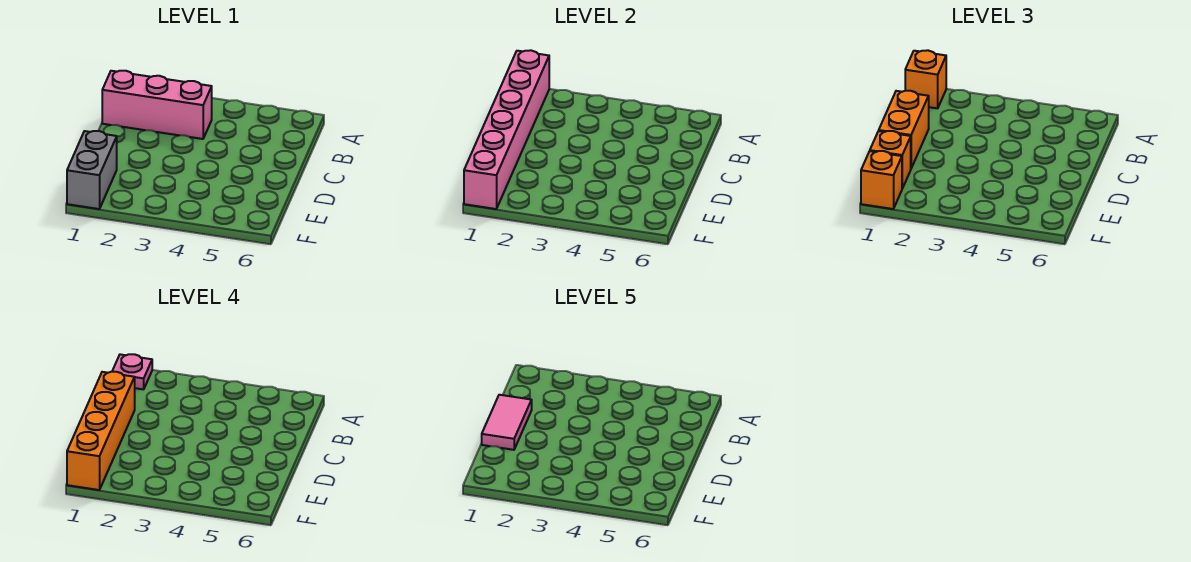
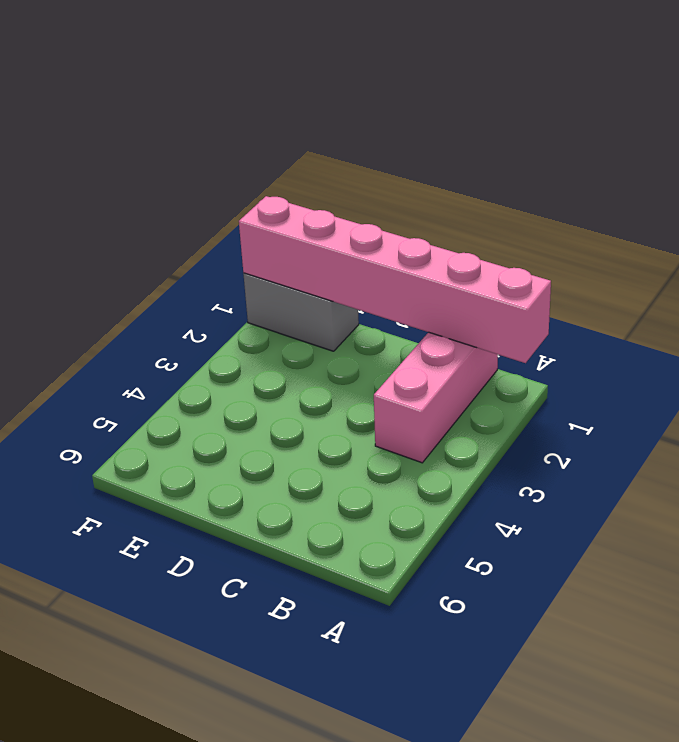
none -> orange 1x1 brick [905,50,946,108]
none -> orange 1x2 brick [879,91,929,168]

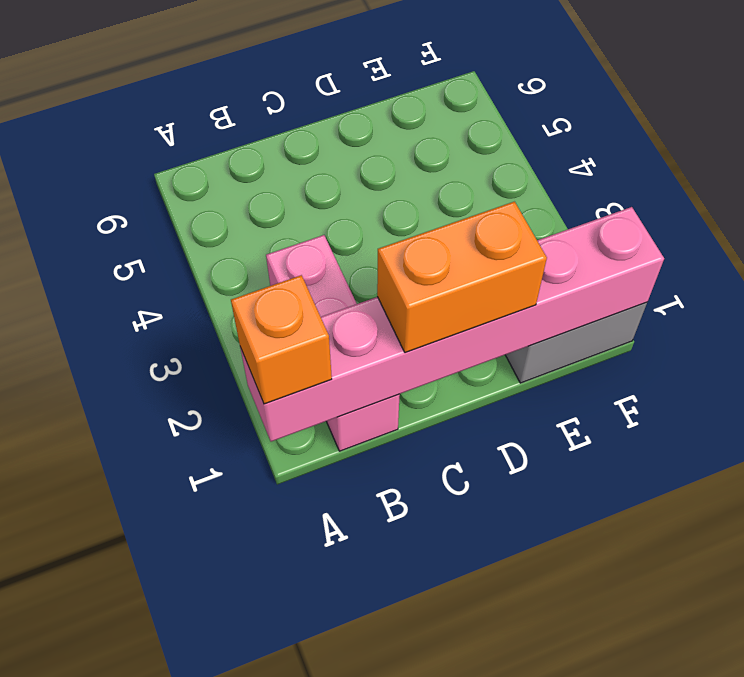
none -> orange 1x1 brick [870,131,911,188]
none -> orange 1x1 brick [861,151,902,209]

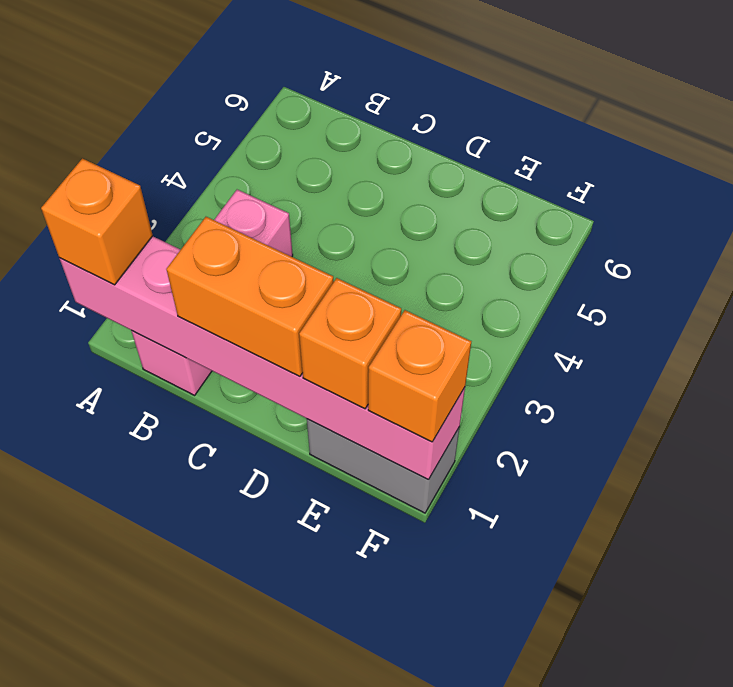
none -> pink 1x1 plate [112,354,152,389]
none -> orange 1x4 brick [67,372,135,490]

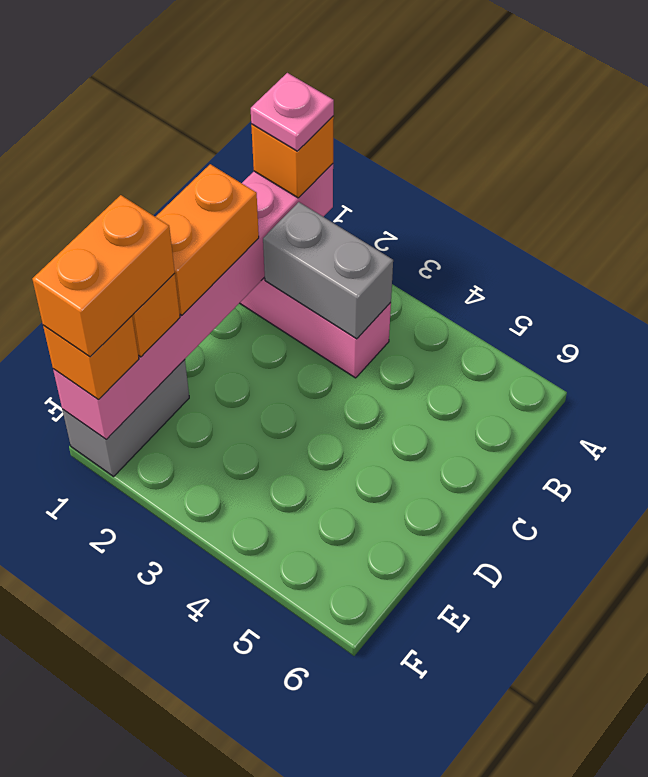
grey 1x2 brick [263,202,393,339] -> none
orange 1x2 brick [32,195,175,357] -> orange 1x4 brick [67,372,135,490]
none -> pink 1x2 tile [482,395,532,450]

